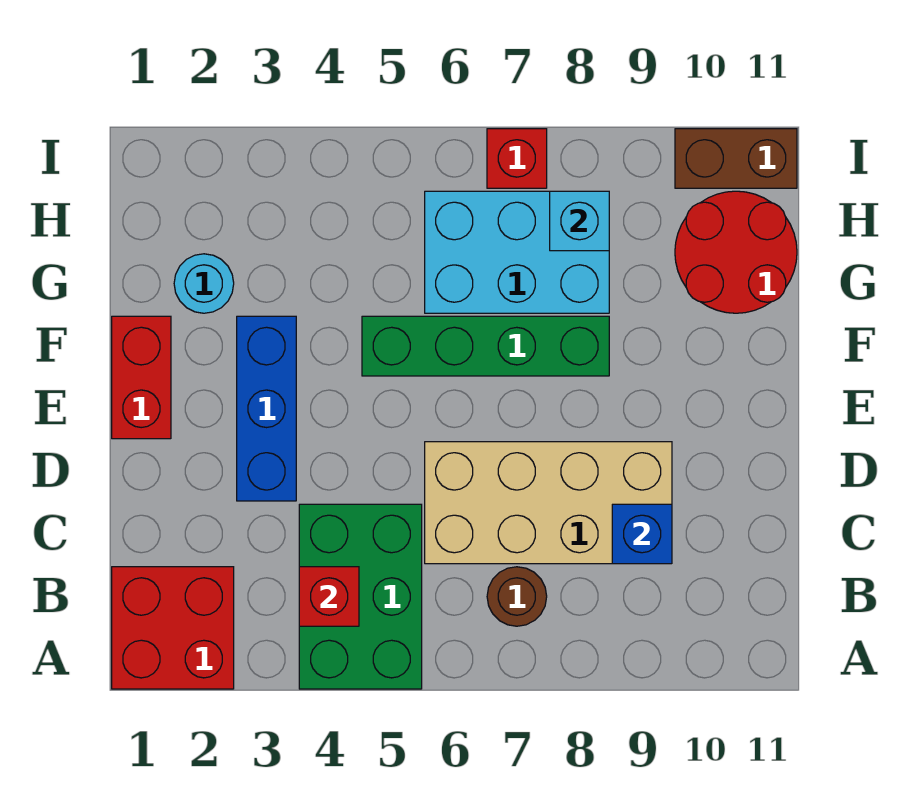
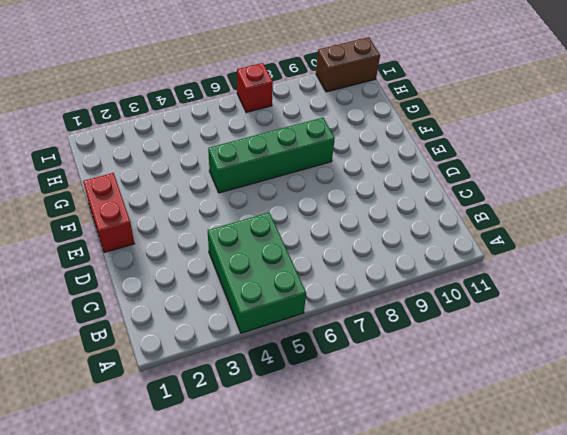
none -> red 2x2 brick [112,567,234,689]
none -> brown 1x1 round brick [487,567,547,626]
none -> tan 2x4 brick [425,442,672,564]

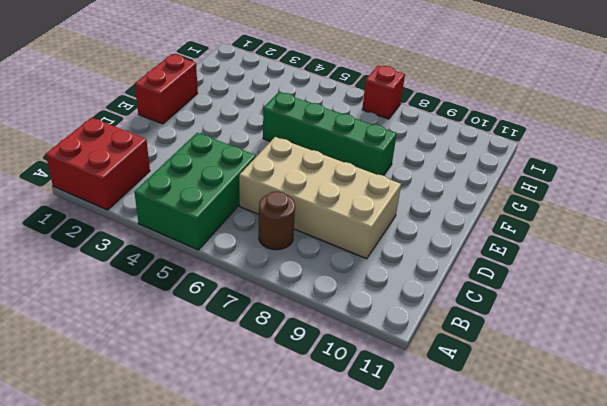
none -> blue 1x3 brick [237,316,296,501]
none -> cyan 1x1 round brick [174,254,234,313]
none -> cyan 2x3 brick [425,191,609,313]

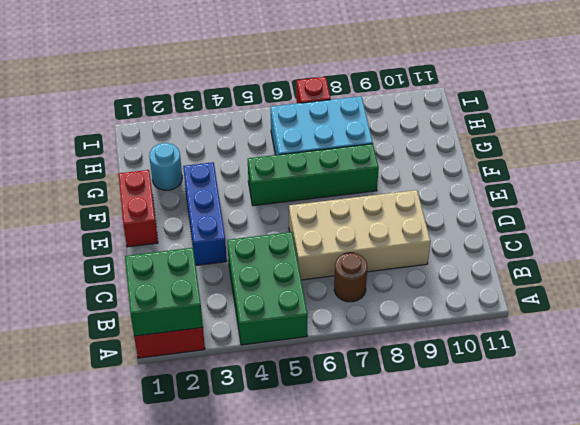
green 2x2 brick [125,248,203,336] -> none
none -> red 2x2 round brick [675,191,797,313]
none -> brown 1x2 brick [675,129,797,188]
none -> red 1x1 brick [299,567,359,626]

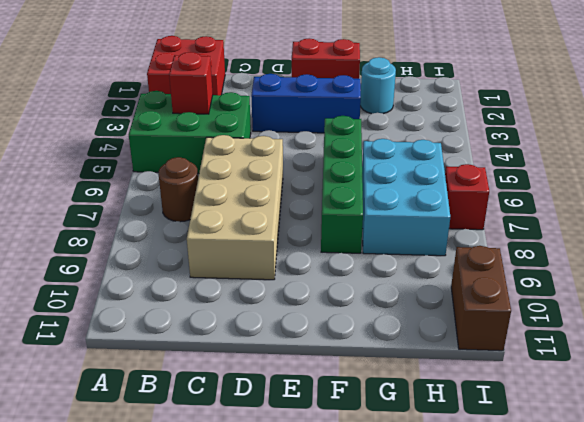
none -> red 2x2 round brick [675,191,797,313]
none -> blue 1x1 brick [612,504,672,564]
none -> cyan 1x1 brick [550,191,609,251]

